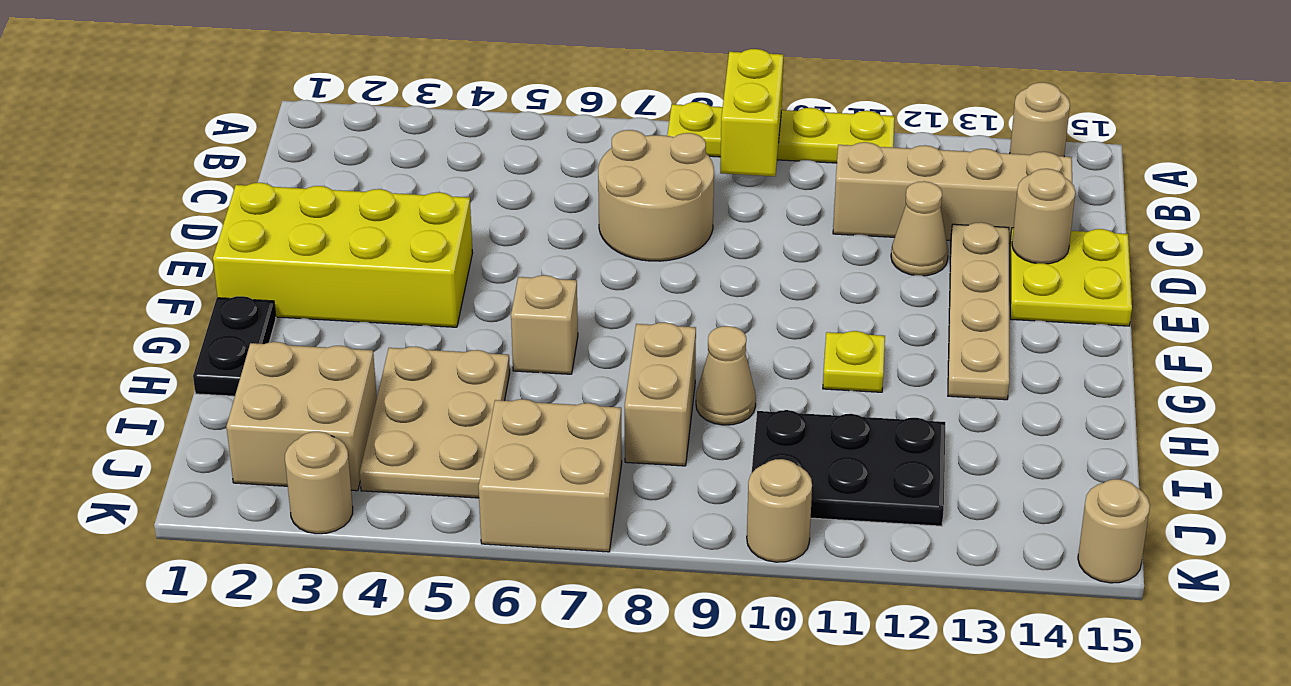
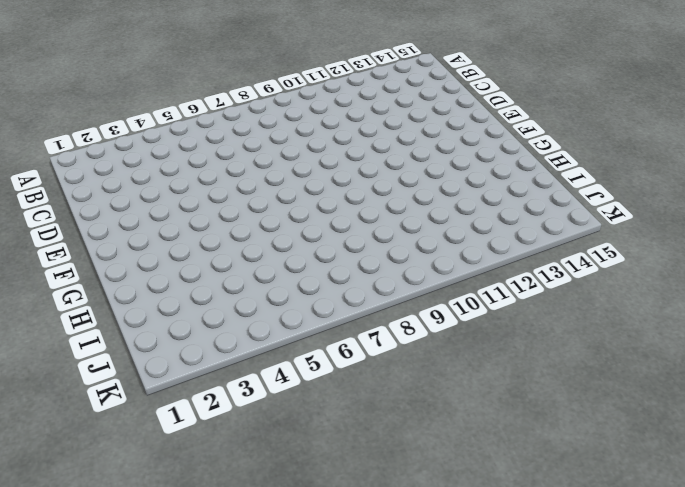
none -> yellow 1x4 plate [667,102,895,163]
none -> tan 1x1 round brick [1010,82,1070,157]
none -> tan 2x2 round brick [598,130,714,261]

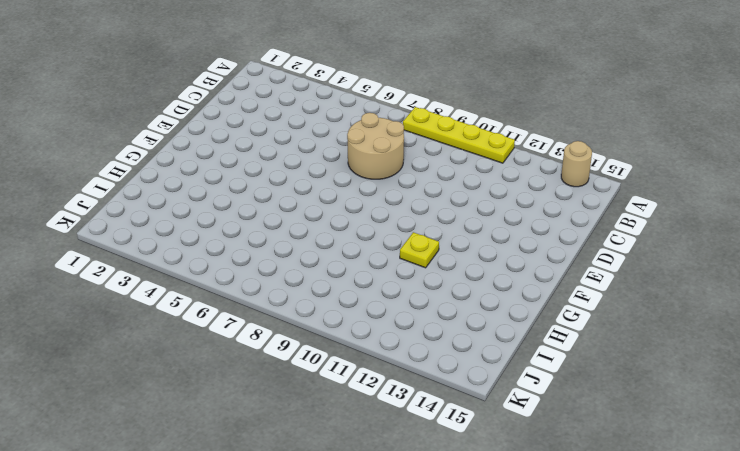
none -> tan 1x4 brick [833,142,1072,244]
none -> tan 1x1 cone [891,181,948,276]
none -> tan 1x4 plate [948,222,1009,400]

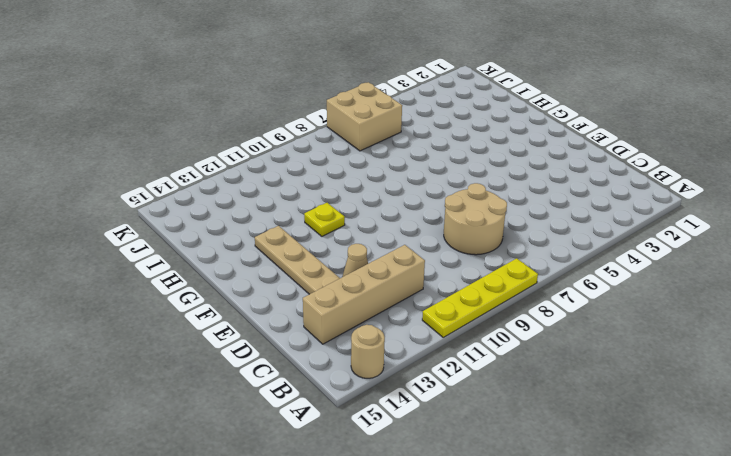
none -> yellow 2x2 plate [1010,228,1132,326]
none -> yellow 2x4 brick [213,183,473,327]
none -> black 1x2 plate [193,296,276,396]

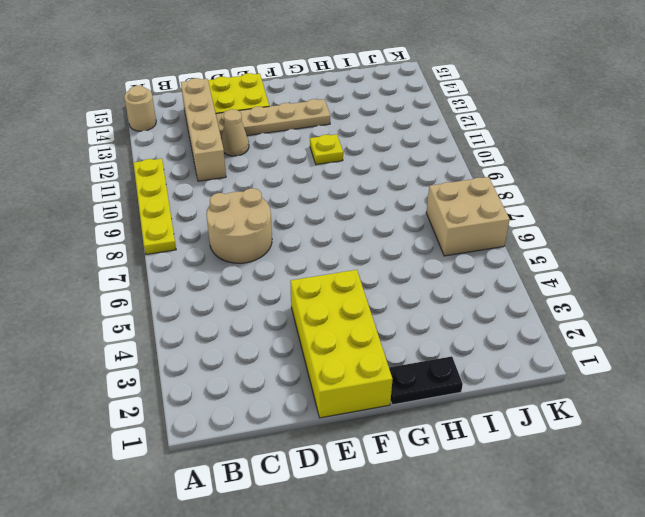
none -> tan 1x1 brick [511,275,578,374]
none -> tan 2x3 plate [360,346,510,498]
none -> tan 1x2 brick [625,322,696,466]

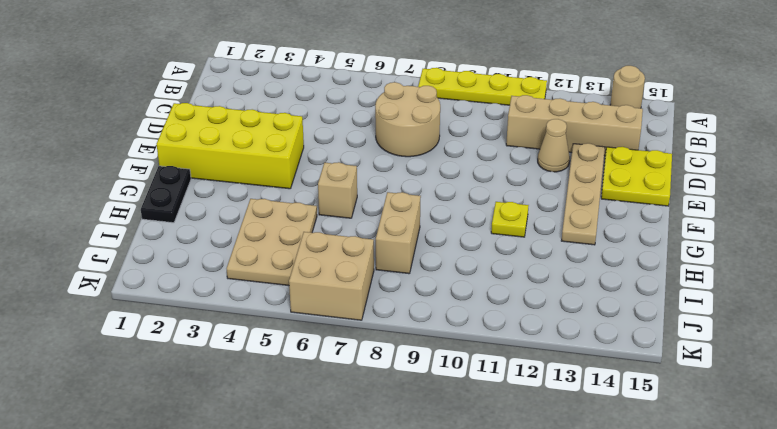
none -> tan 1x1 cone [696,326,756,425]
none -> tan 2x2 brick [226,342,377,491]
none -> black 2x3 plate [752,410,945,526]

